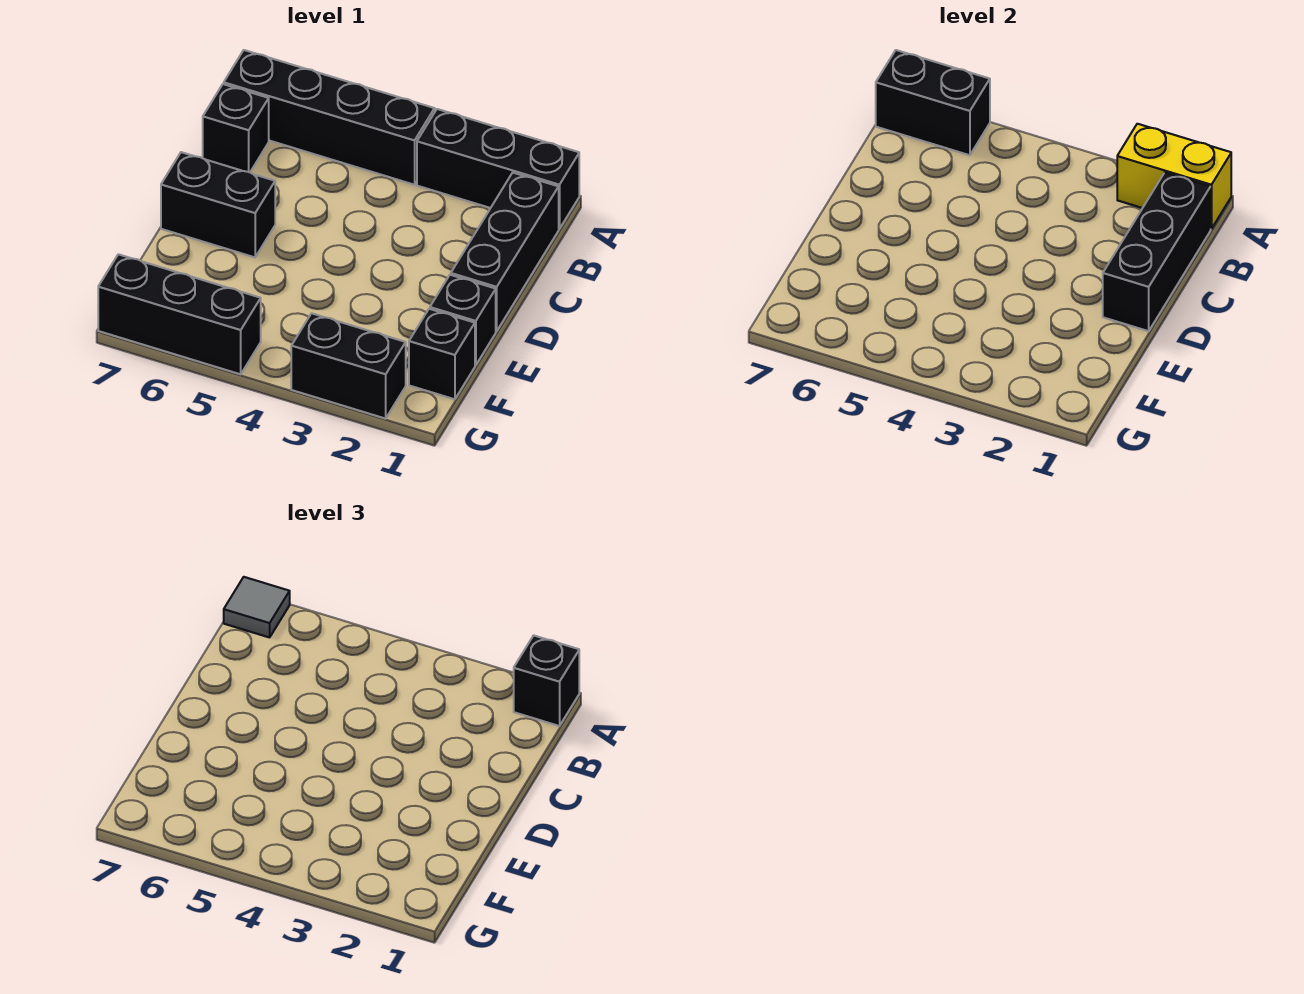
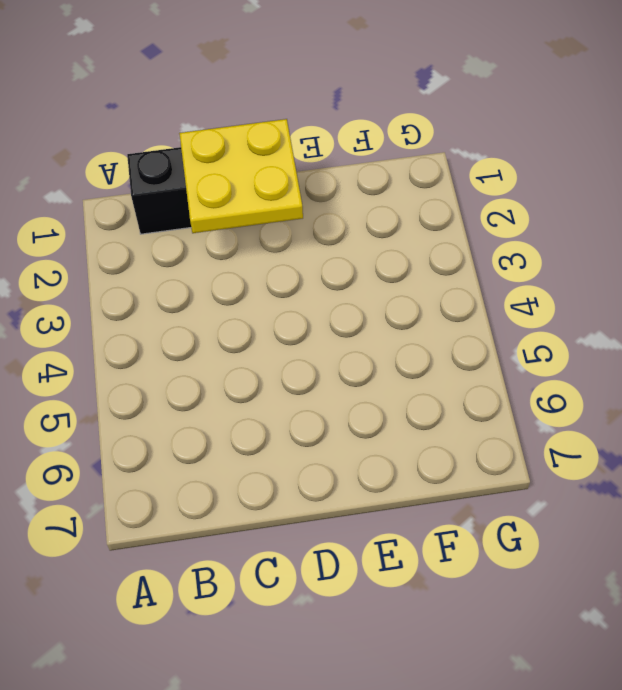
yellow 2x2 plate [179,119,303,233] -> black 1x3 brick [1103,173,1211,331]
none -> black 1x3 brick [417,109,579,229]
none -> black 1x4 brick [224,50,435,185]
none -> black 1x1 brick [203,84,269,172]

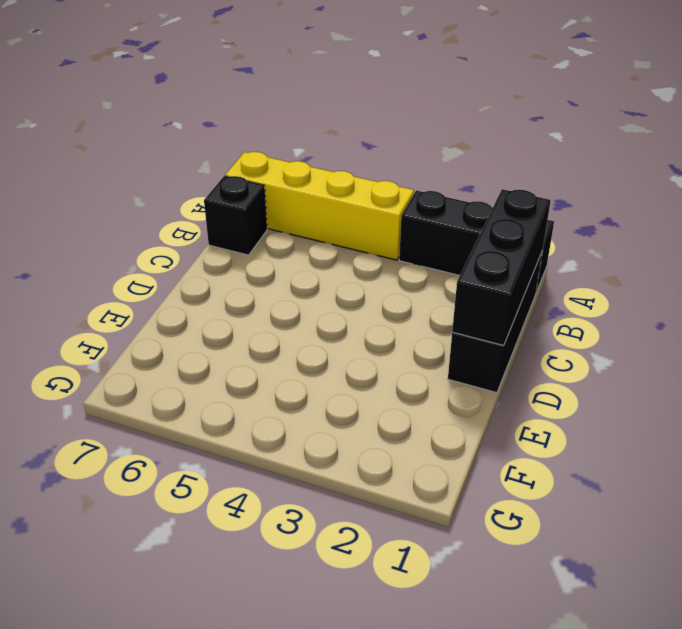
yellow 1x4 brick [225,152,414,260] -> black 1x4 brick [224,50,435,185]
none -> black 1x2 brick [161,152,275,257]
none -> black 1x1 brick [430,275,496,365]
none -> black 1x1 brick [409,309,475,399]

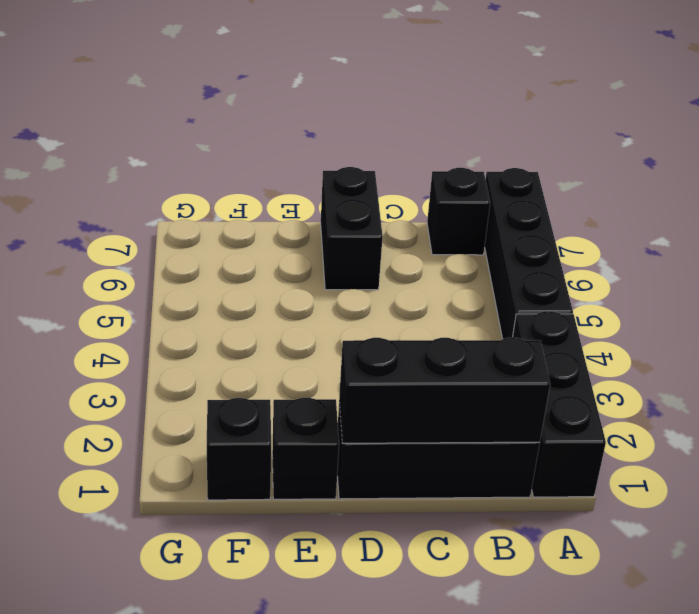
none -> black 1x2 brick [291,313,406,419]
none -> black 1x3 brick [98,254,261,374]
none -> yellow 1x2 brick [1117,124,1231,229]

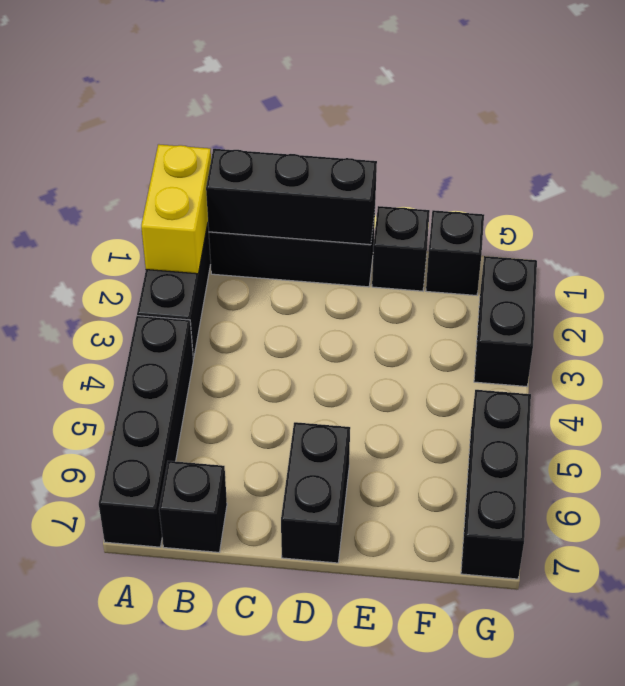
none -> black 1x2 brick [876,50,990,155]
none -> black 1x1 brick [514,635,579,726]
none -> grey 1x1 tile [224,577,290,637]

